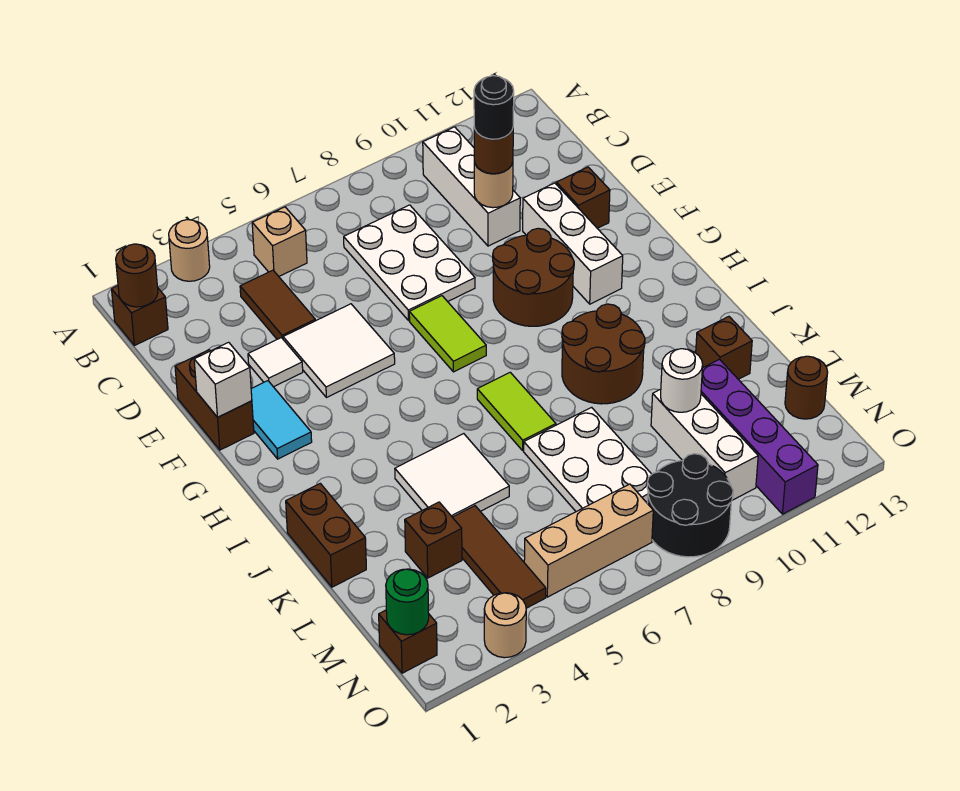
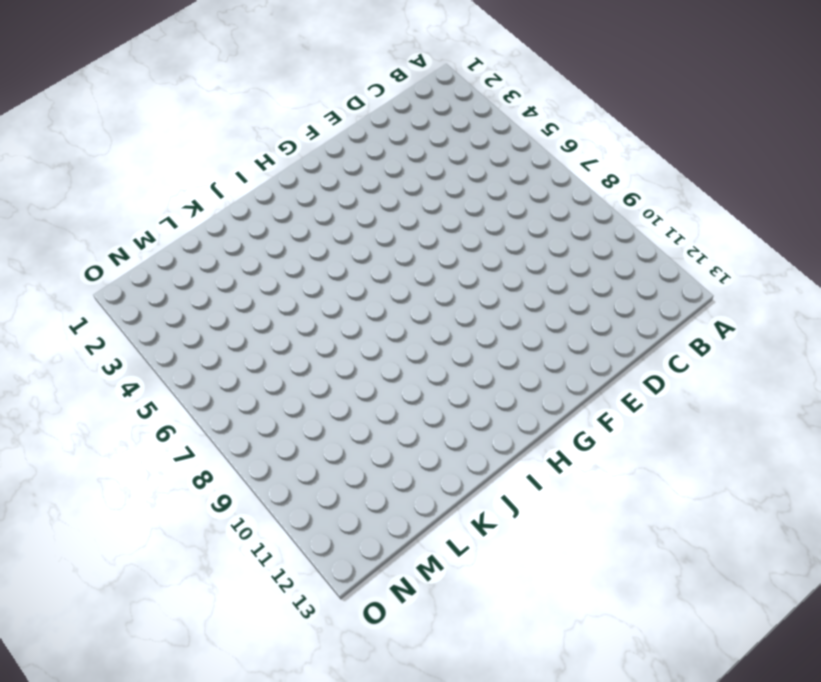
none -> tan 1x1 round brick [169,220,210,281]
none -> brown 1x1 brick [112,286,168,346]
none -> tan 1x1 brick [252,207,307,276]
none -> white 1x3 brick [423,127,520,246]

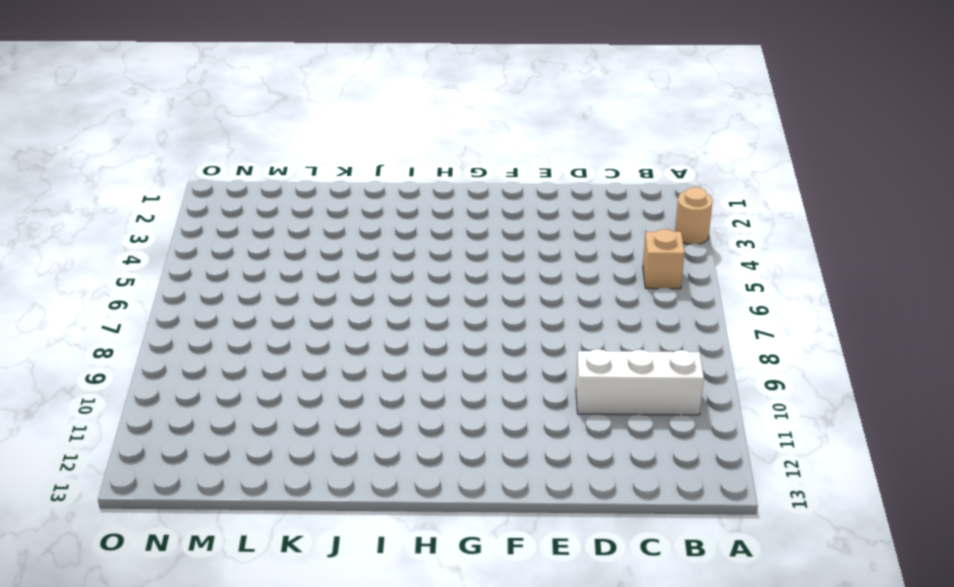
none -> brown 1x1 brick [112,286,168,346]
none -> brown 1x2 tile [240,270,315,339]
none -> white 2x3 plate [344,205,475,320]
none -> brown 1x2 brick [175,350,254,450]

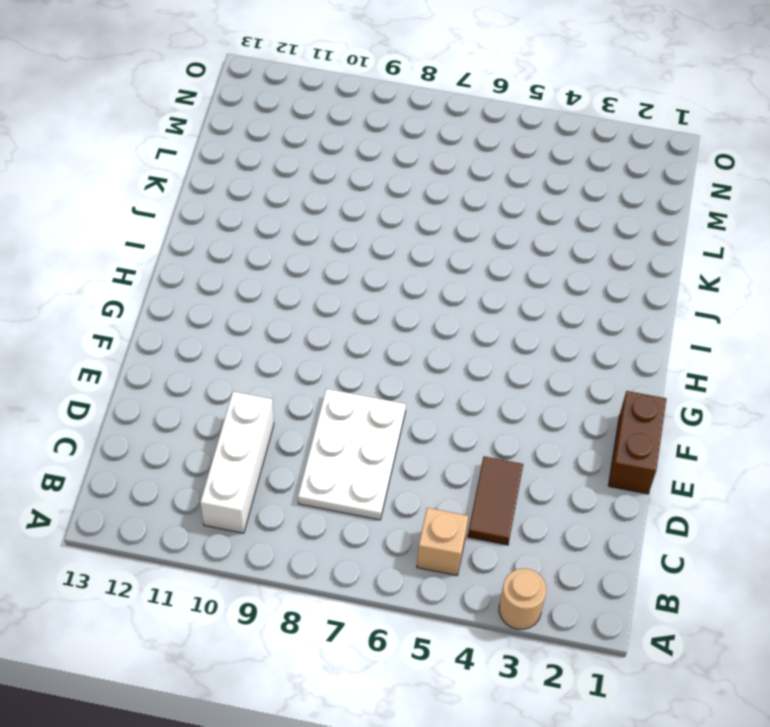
none -> brown 1x1 brick [112,286,168,346]
none -> white 1x1 tile [248,338,303,387]
none -> white 2x2 tile [283,304,395,398]
none -> white 1x3 brick [523,183,623,304]

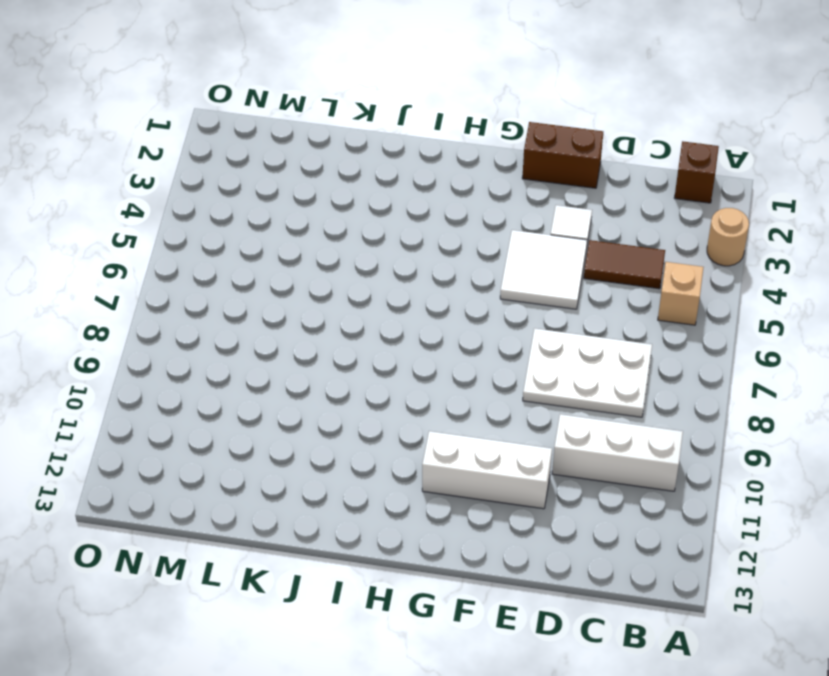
none -> brown 1x1 brick [556,167,610,228]
none -> cyan 1x2 tile [251,381,312,459]
none -> lime 1x2 tile [409,296,486,372]
none -> brown 2x2 round brick [493,228,574,326]

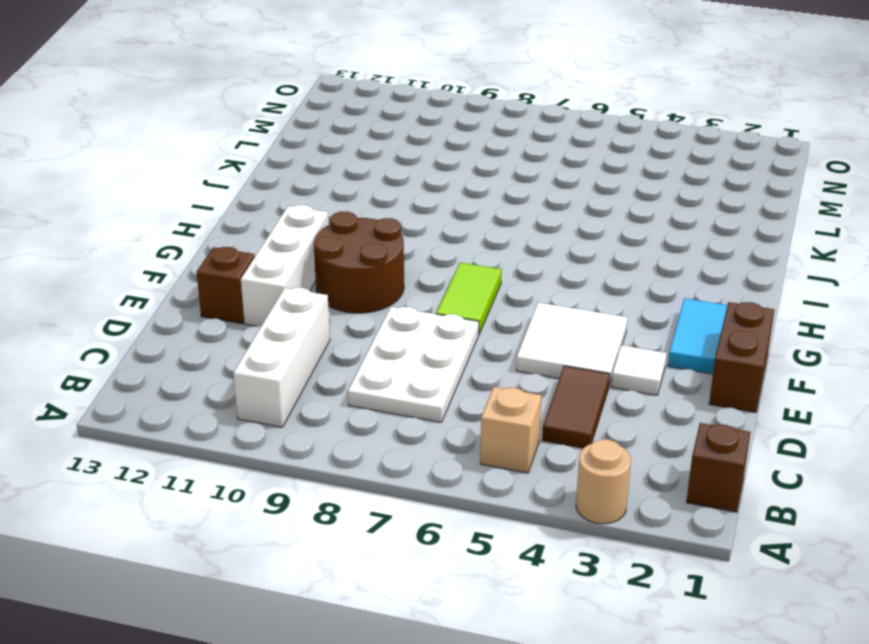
none -> lime 1x2 tile [477,372,556,450]
none -> brown 2x2 round brick [562,304,645,404]
none -> brown 1x2 brick [286,483,366,587]
none -> white 2x2 tile [395,434,509,517]

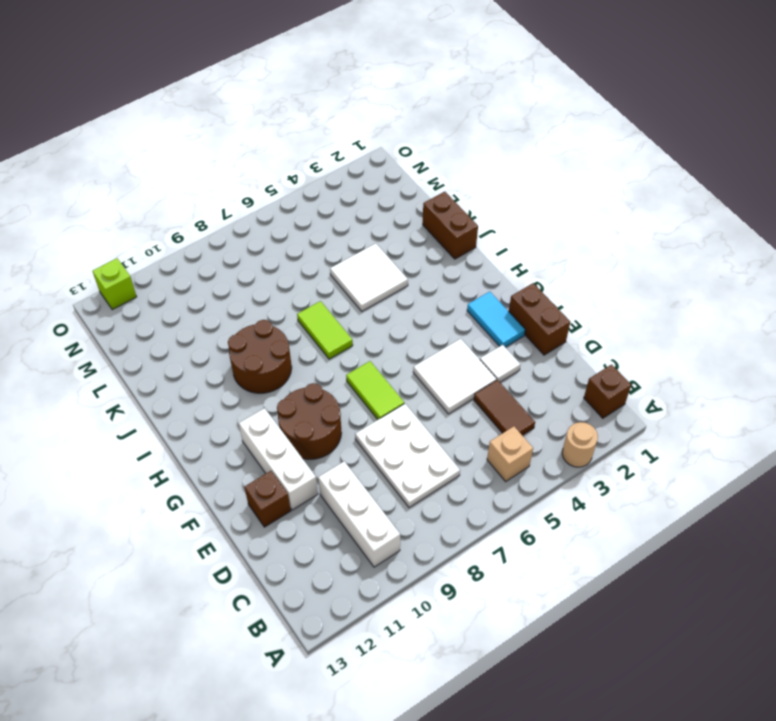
lime 1x1 brick [93,258,137,310] -> none
none -> white 2x3 plate [524,407,652,512]
none -> brown 1x1 brick [696,316,752,379]
none -> brown 1x1 brick [405,502,462,578]
none -> brown 1x3 tile [453,506,546,608]

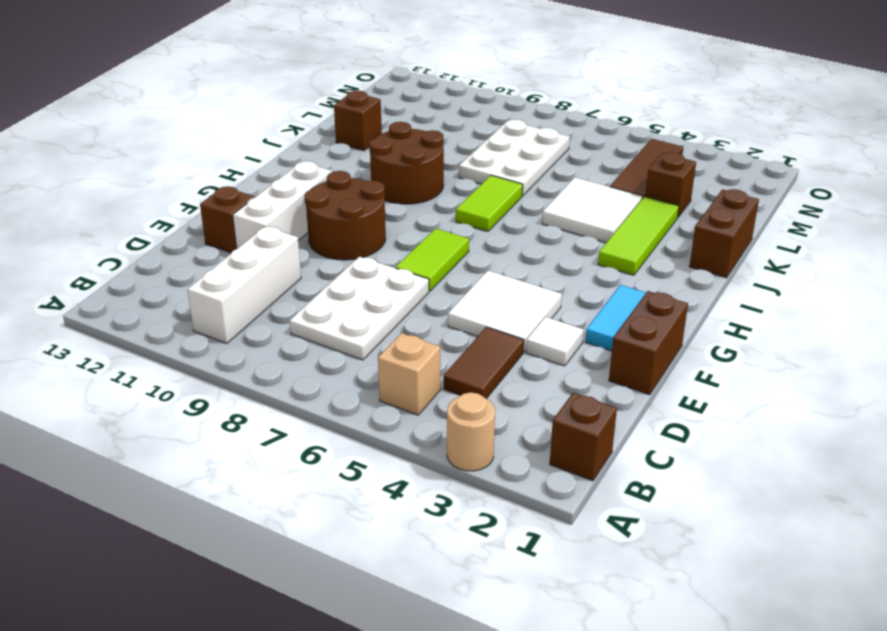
lime 1x3 tile [598,196,679,275] -> none
none -> white 1x3 brick [651,389,758,500]
none -> purple 1x4 brick [701,359,818,514]
none -> brown 1x1 round brick [785,356,828,419]
none -> brown 1x1 brick [379,610,437,673]

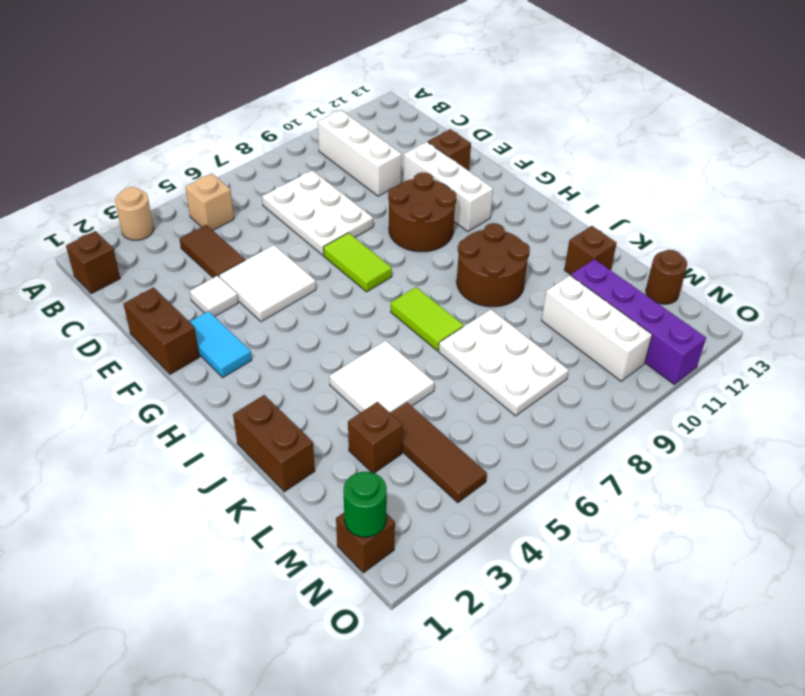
none -> tan 1x3 brick [524,484,653,597]
none -> black 2x2 round brick [647,454,733,557]
none -> tan 1x1 round brick [484,593,526,658]
none -> brown 1x1 round brick [116,244,158,307]

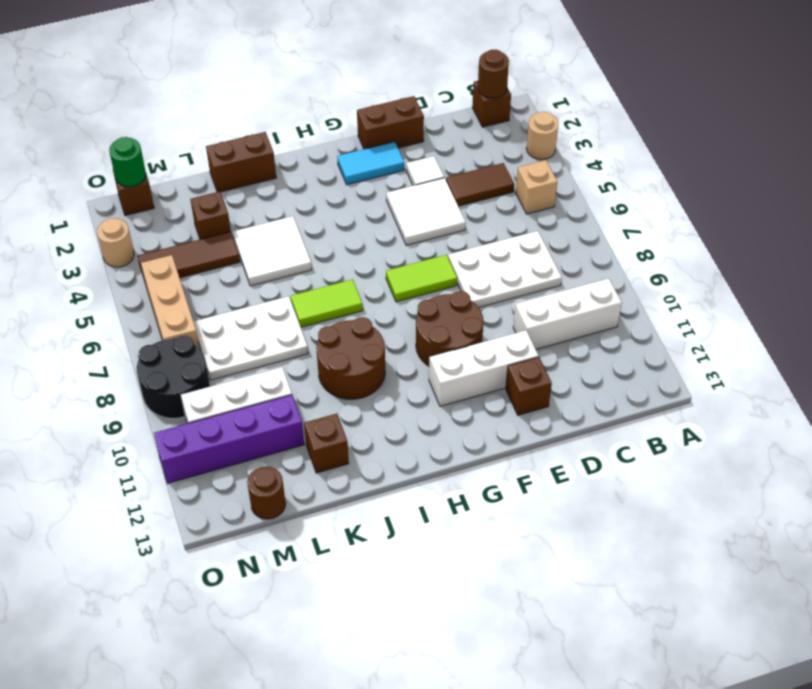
none -> tan 1x1 round brick [474,161,513,208]
none -> white 1x1 brick [194,342,252,417]
none -> white 1x1 round brick [661,349,703,412]
none -> brown 1x1 round brick [474,127,513,174]

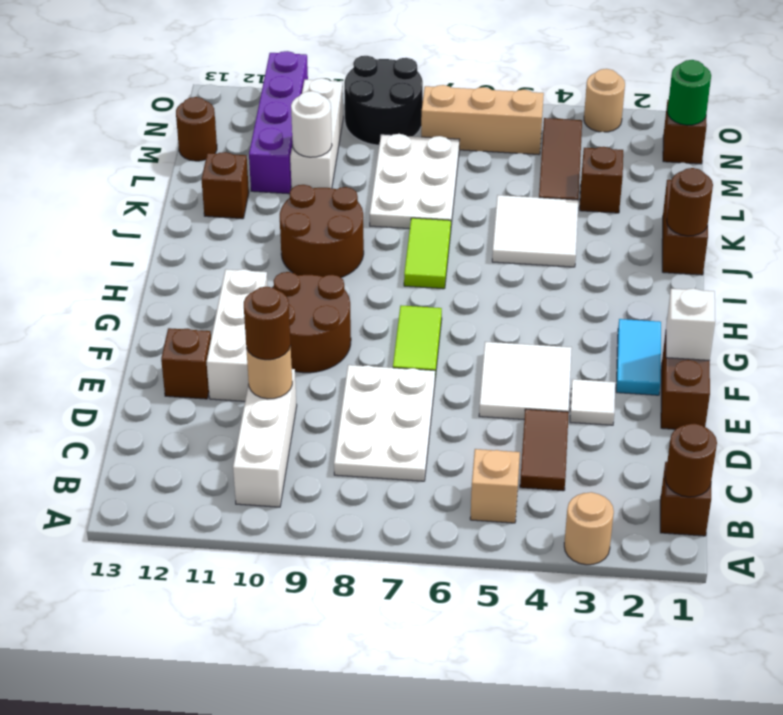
brown 1x1 round brick [667,168,713,236] -> none
none -> black 1x1 round brick [474,76,514,139]

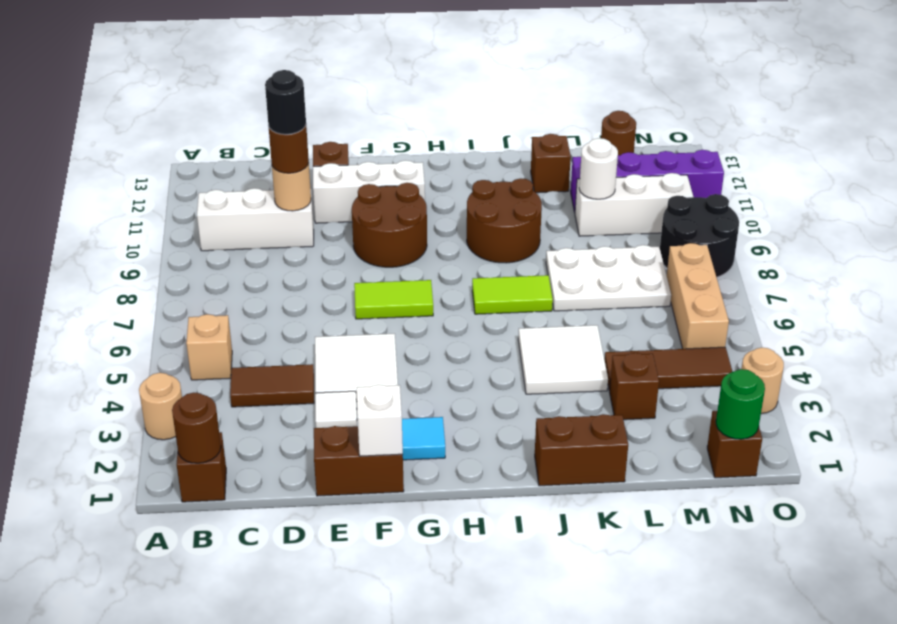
none -> white 2x3 plate [344,205,475,320]

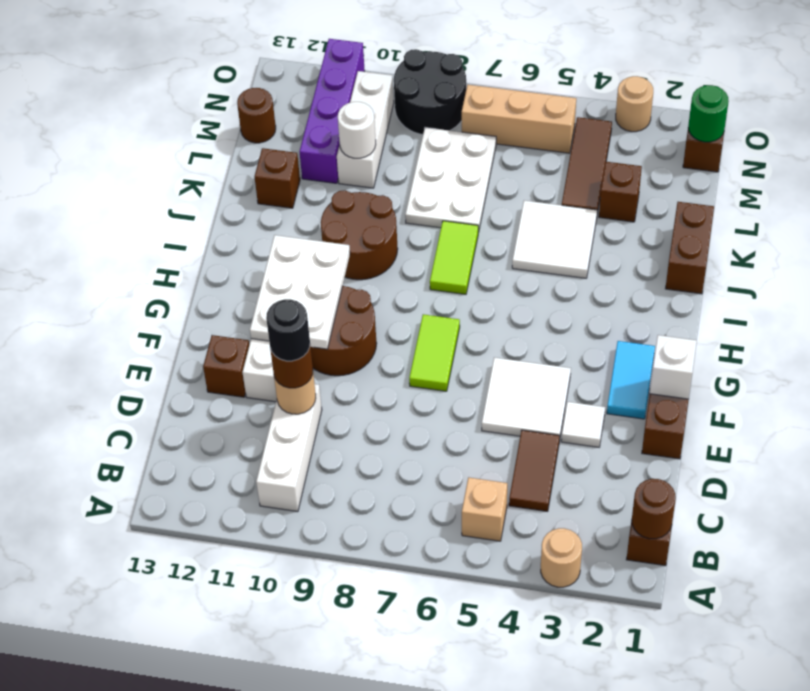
white 2x3 plate [250,235,350,349] -> white 2x3 plate moved to [344,205,475,320]

